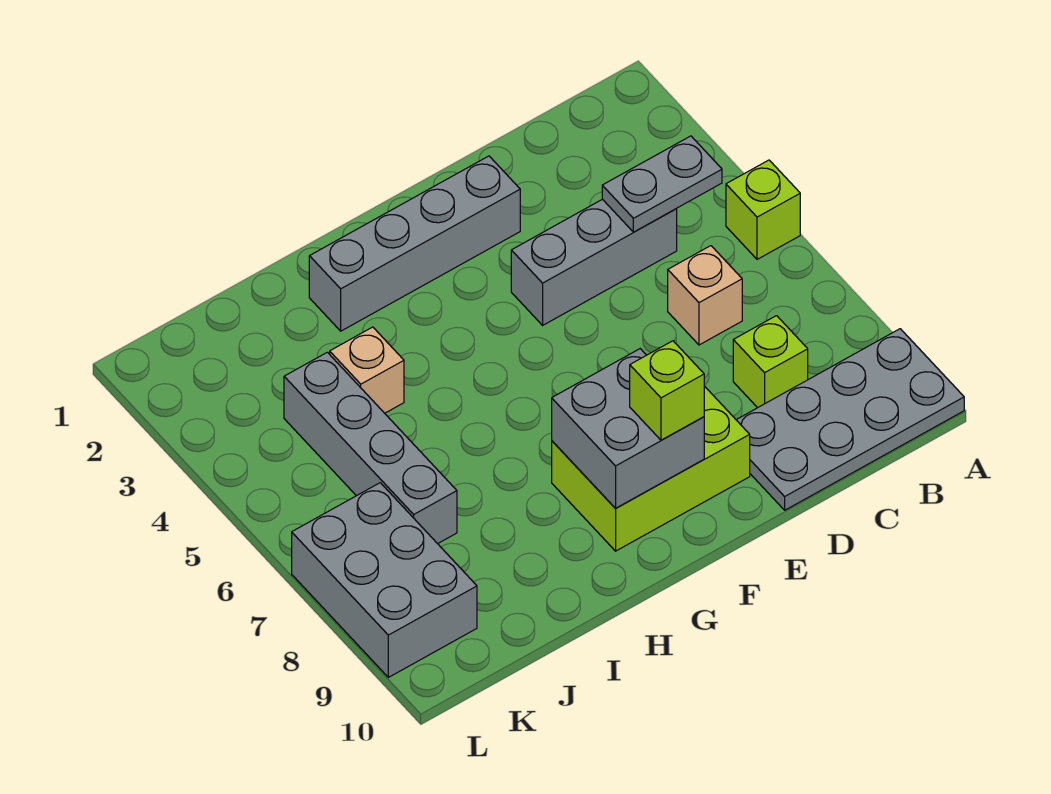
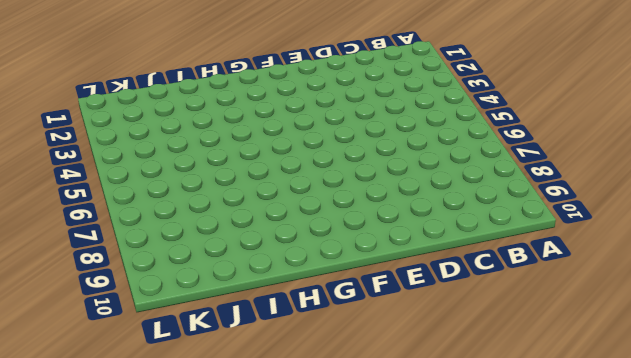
none -> lime 1x1 brick [726,160,800,259]
none -> grey 2x4 plate [737,329,964,510]
none -> grey 1x3 brick [511,199,677,325]

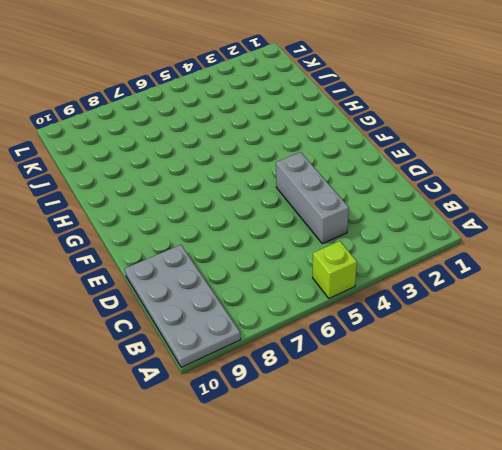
none -> tan 1x1 brick [668,246,742,345]
none -> lime 1x1 brick [733,316,808,408]
none -> grey 1x4 brick [309,156,520,331]

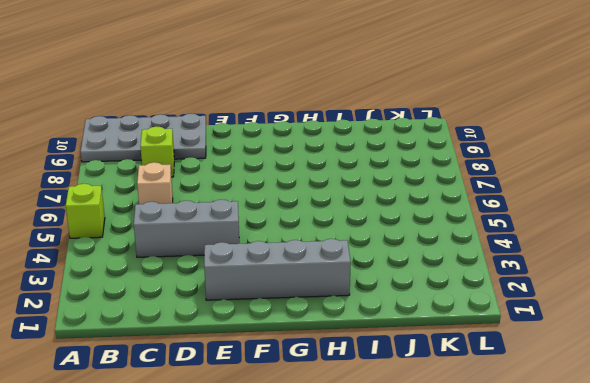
none -> lime 2x3 brick [552,386,750,551]
none -> tan 1x1 brick [330,327,404,413]
none -> grey 1x4 brick [284,352,457,544]

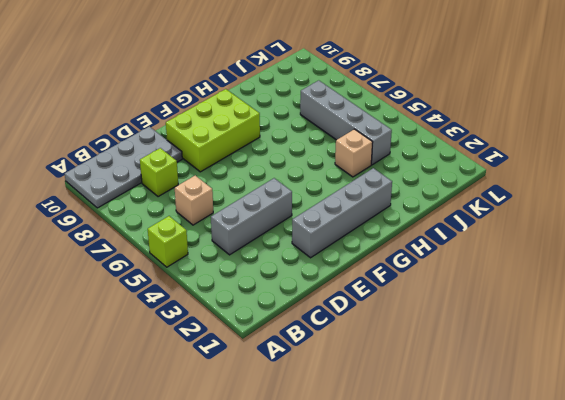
none -> grey 2x3 brick [292,483,477,677]
none -> grey 1x2 plate [602,136,722,232]
none -> grey 2x2 brick [552,349,704,508]

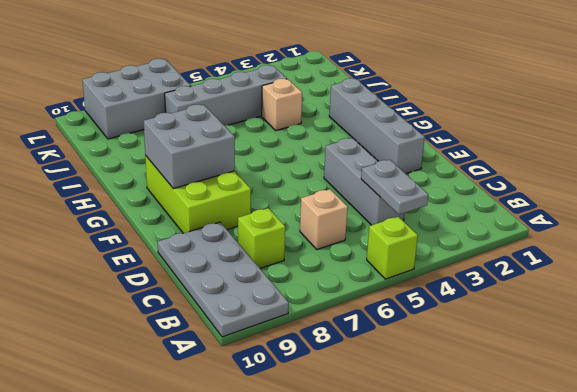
none -> lime 1x1 brick [630,341,704,440]

